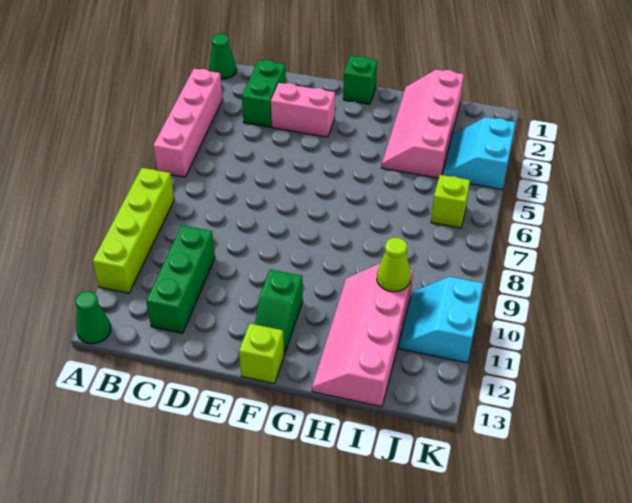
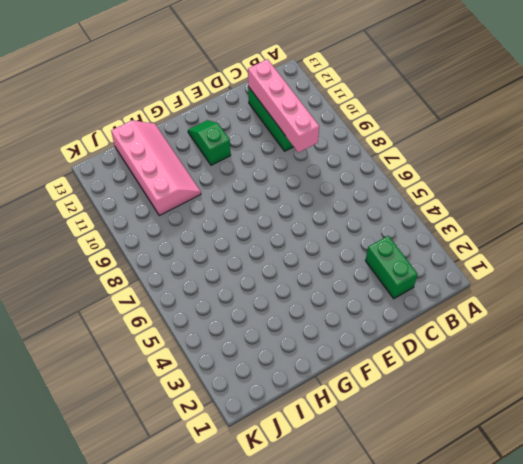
pink 1x4 brick [248,59,319,153] -> pink 1x4 brick moved to [153,69,223,177]
none -> green 1x1 cone [209,34,236,79]
none -> lime 1x4 brick [93,168,174,293]
none -> green 1x1 cone [75,291,111,344]

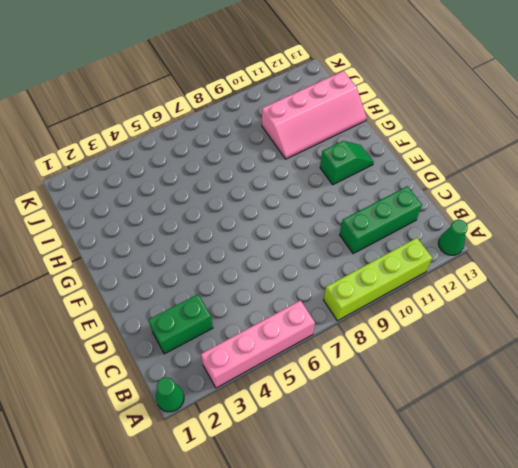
none -> pink 1x2 brick [271,83,335,137]
none -> green 1x1 brick [343,56,377,104]
none -> lime 1x1 brick [239,324,284,384]

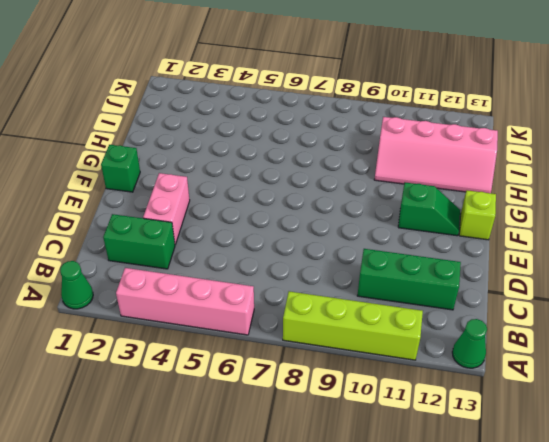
none -> pink 2x4 slope [381,70,464,178]
none -> cyan 2x2 slope [443,117,515,190]
none -> lime 1x1 brick [431,175,470,228]

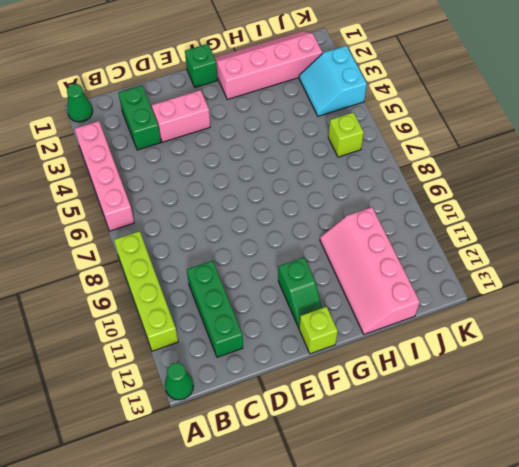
pink 2x4 slope [215,31,322,100] -> pink 2x4 slope turned to [381,70,464,178]
none -> cyan 2x2 slope [399,277,483,363]
none -> lime 1x1 cone [377,238,411,292]

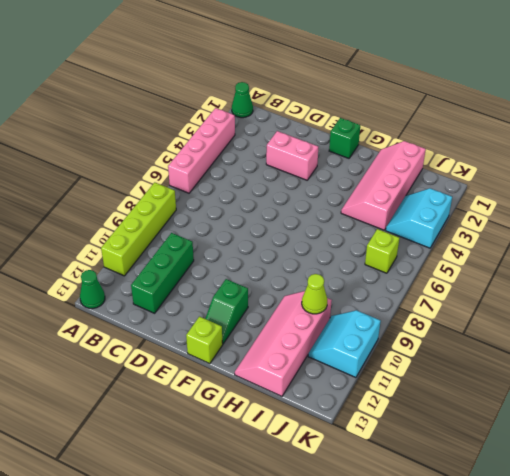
none -> green 1x2 brick [242,60,286,127]

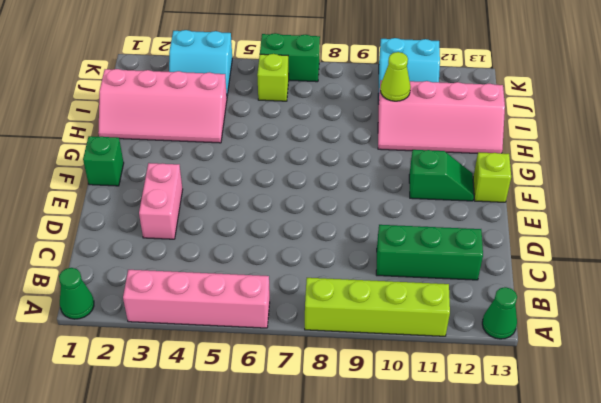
green 1x2 brick [260,33,320,82] -> green 1x2 brick moved to [242,60,286,127]

